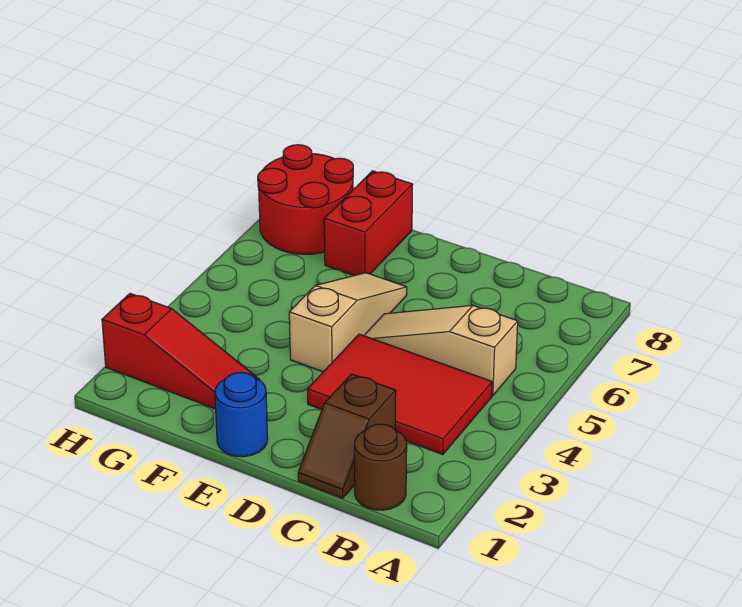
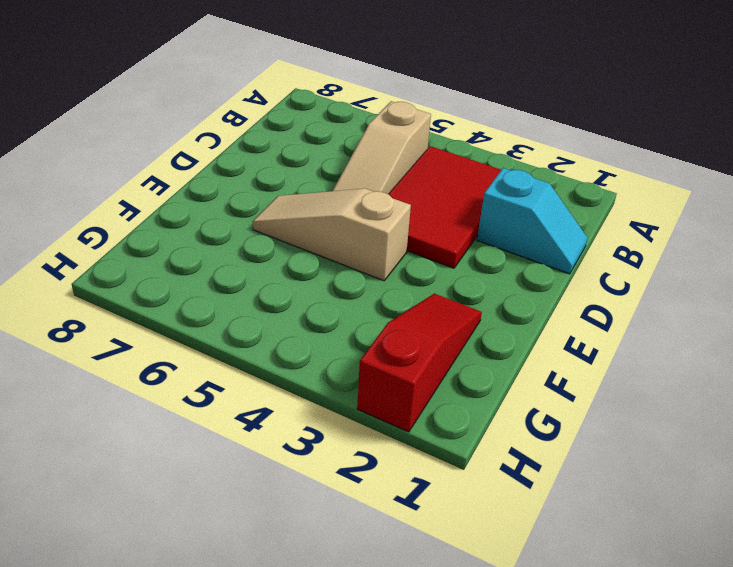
cyan 1x2 slope [477,168,588,274] -> brown 1x2 slope [298,374,396,498]
none -> brown 1x1 round brick [354,424,407,510]
none -> blue 1x1 round brick [215,372,268,457]

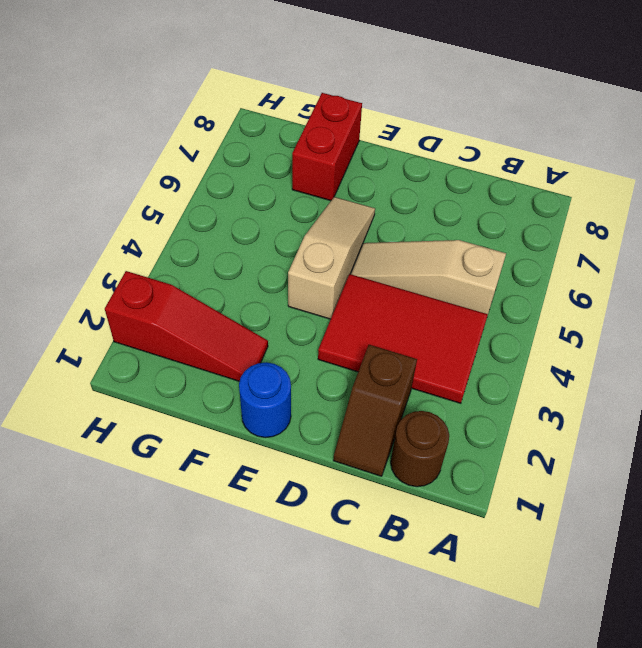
none -> red 2x2 round brick [258,145,353,254]

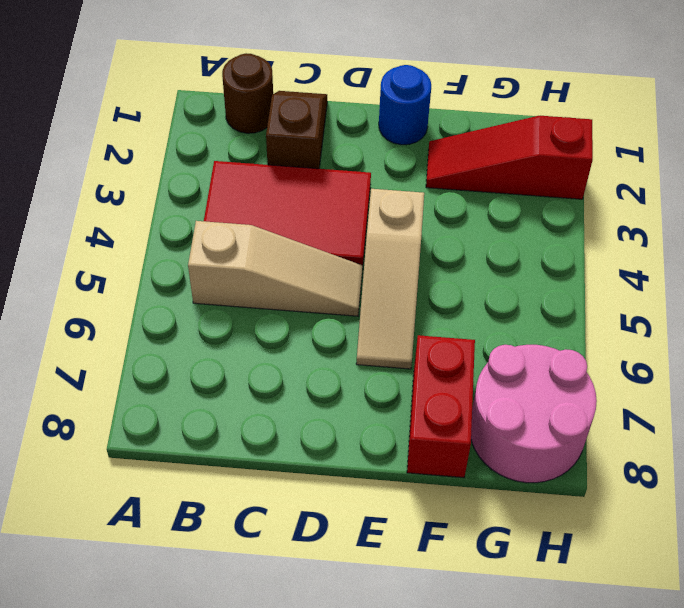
pink 2x2 round brick [471,345,597,483] -> red 2x2 round brick [258,145,353,254]

